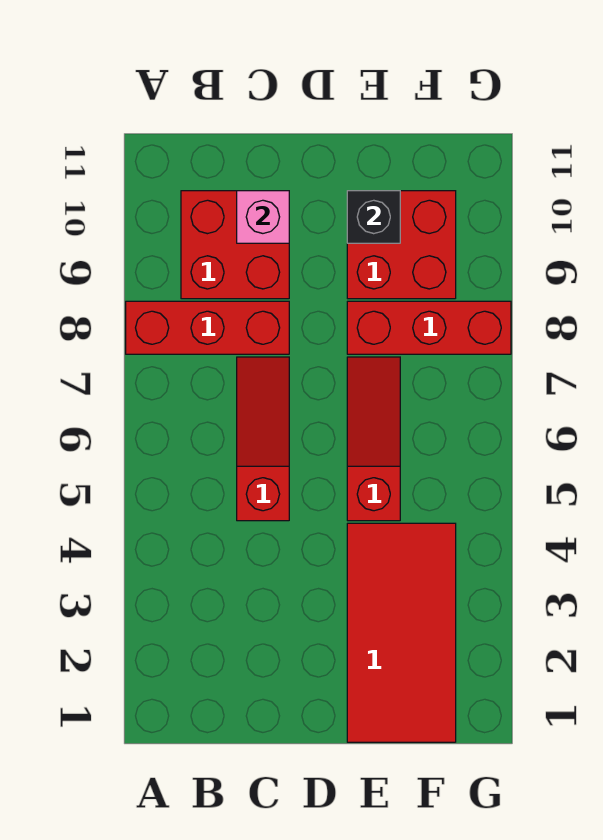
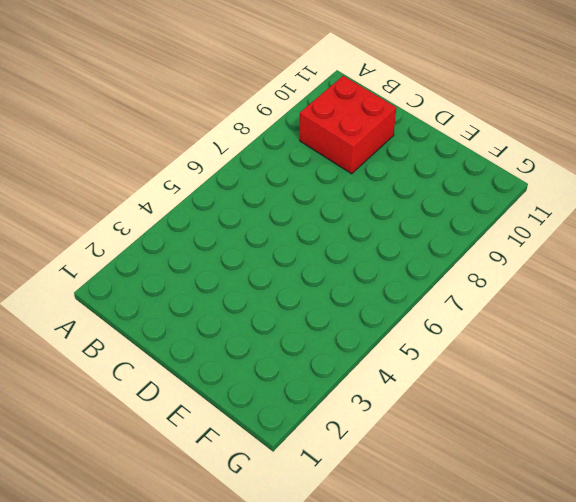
none -> red 1x3 brick [126,301,289,354]
none -> red 1x3 slope [237,357,289,521]

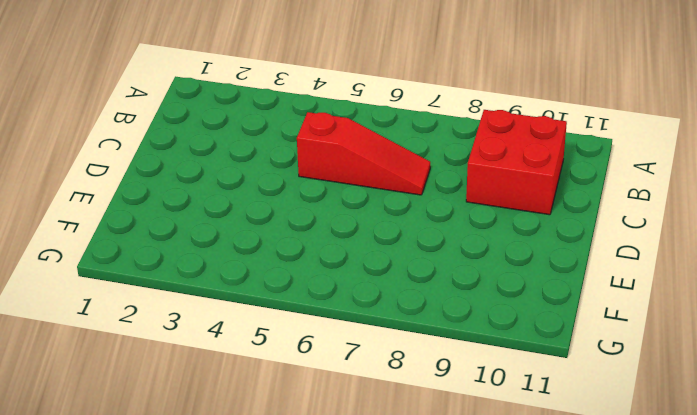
none -> red 1x3 brick [126,301,289,354]
none -> red 2x4 tile [347,523,456,742]

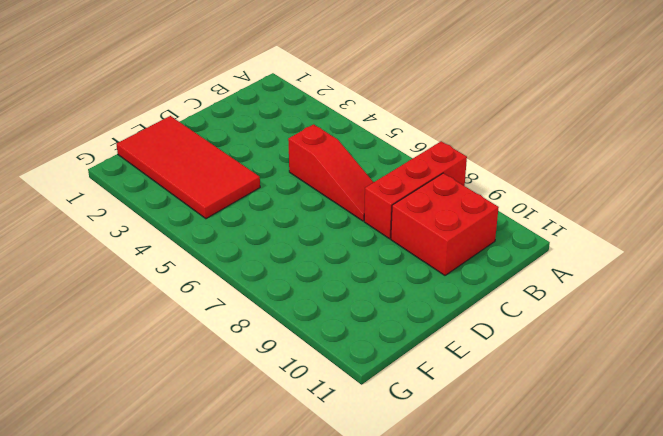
none -> red 1x3 slope [347,357,400,521]
none -> red 1x3 brick [347,301,511,354]

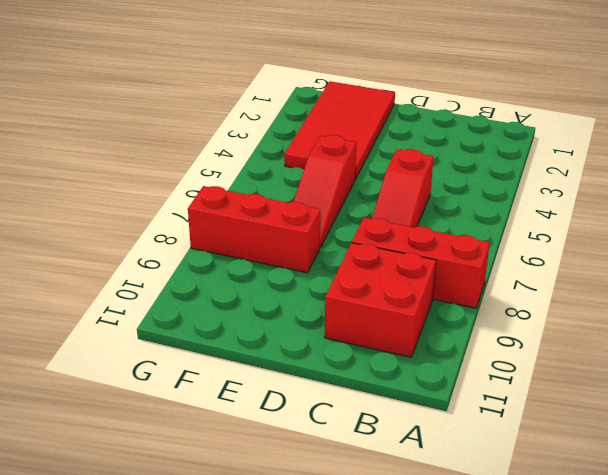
none -> red 2x2 brick [347,191,456,299]
none -> pink 1x1 brick [237,191,289,243]

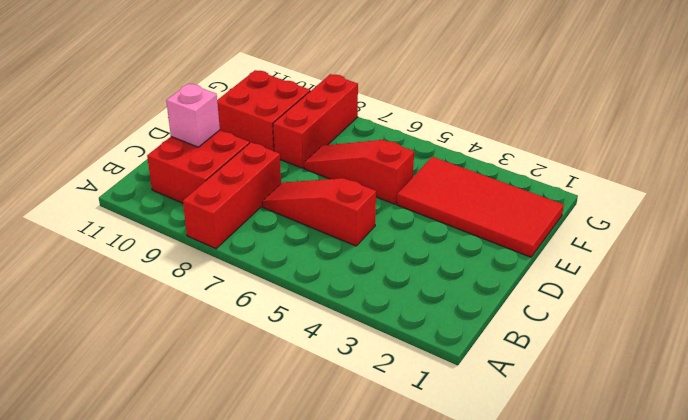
none -> black 1x1 brick [347,191,400,243]

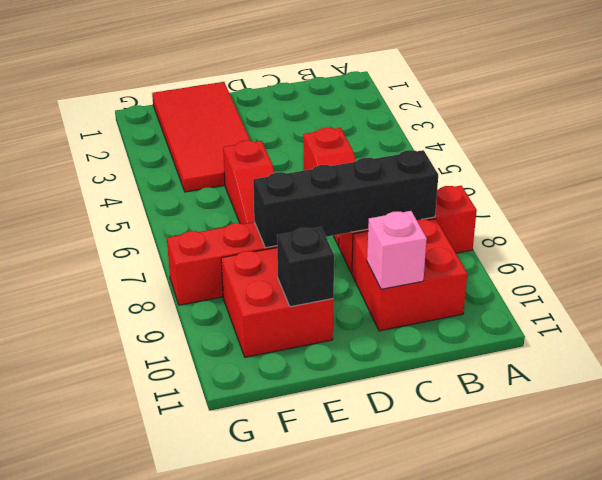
black 1x4 brick [253,150,438,248] -> none

